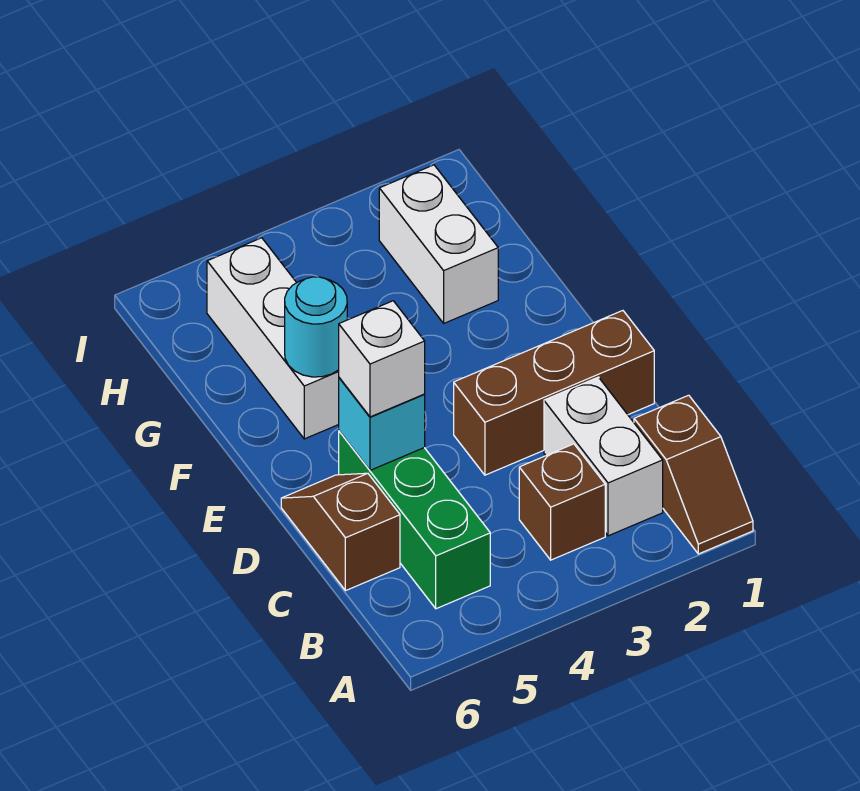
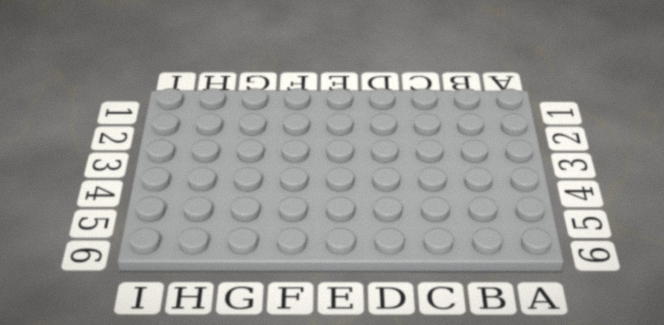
none -> brown 1x2 slope [634,395,753,554]
none -> white 1x2 brick [544,377,663,536]

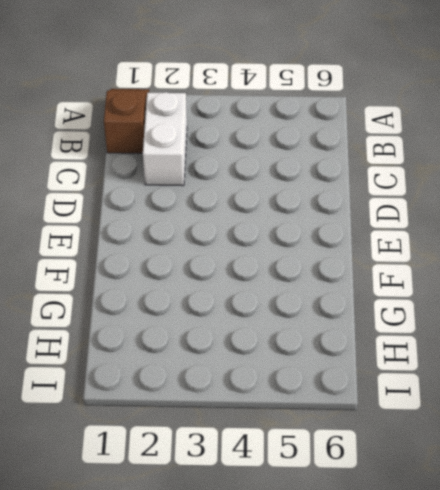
none -> brown 1x1 brick [519,444,605,560]
none -> green 1x3 brick [339,431,490,609]

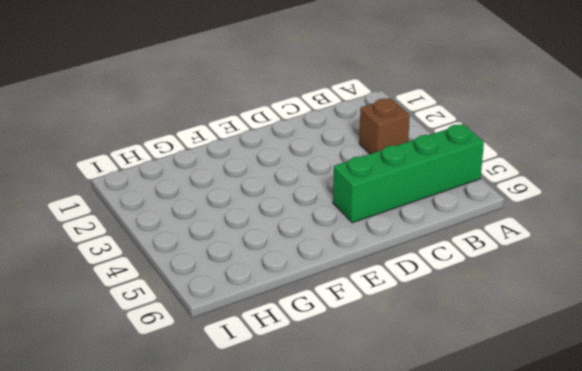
green 1x4 brick [333,124,484,223] -> green 1x3 brick [339,431,490,609]
none -> brown 1x2 slope [634,395,753,554]
none -> white 1x2 brick [544,377,663,536]

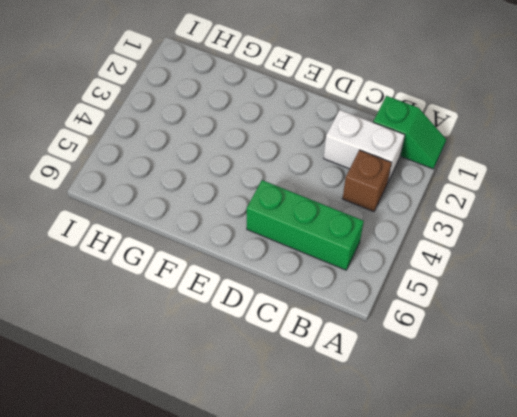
green 1x2 slope [373,96,446,169] -> brown 1x2 slope [634,395,753,554]
none -> brown 1x2 slope [281,473,400,591]
none -> brown 1x3 brick [454,311,654,475]

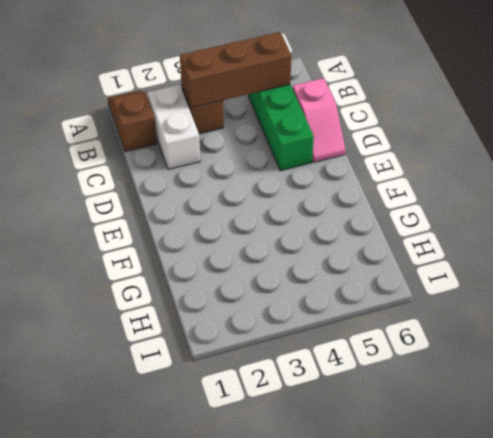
brown 1x3 brick [180,32,292,108] -> brown 1x3 brick moved to [454,311,654,475]
pink 1x2 slope [292,78,346,162] -> brown 1x2 slope [281,473,400,591]
none -> white 1x3 brick [207,238,339,439]
none -> white 1x2 brick [379,165,498,323]

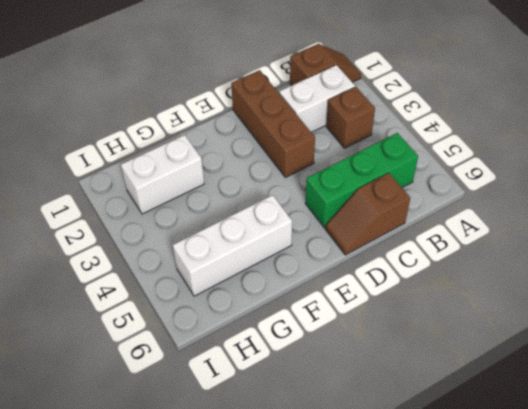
none -> cyan 1x1 brick [339,378,425,470]
none -> cyan 1x1 round brick [285,277,347,377]

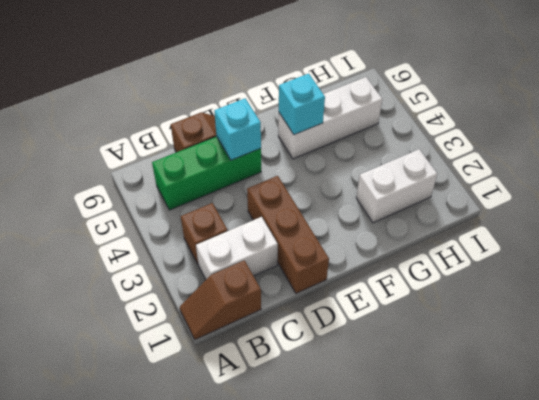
cyan 1x1 brick [279,74,325,135] -> cyan 1x1 round brick [285,277,347,377]
none -> white 1x1 brick [339,301,425,417]

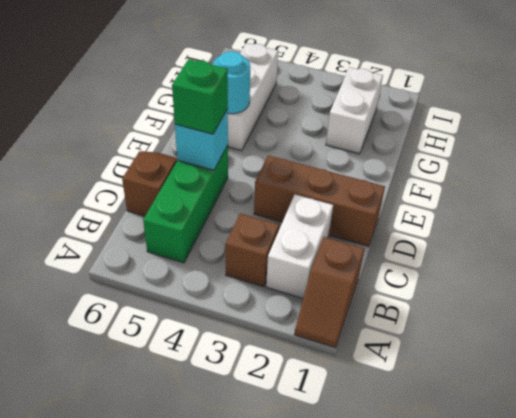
green 1x1 brick [172,59,228,134] -> white 1x1 brick [339,301,425,417]

